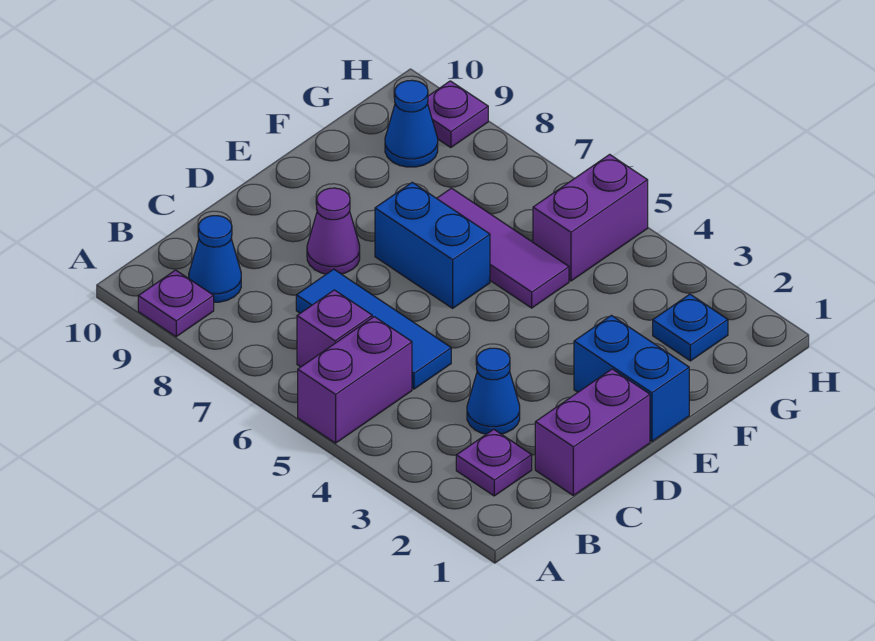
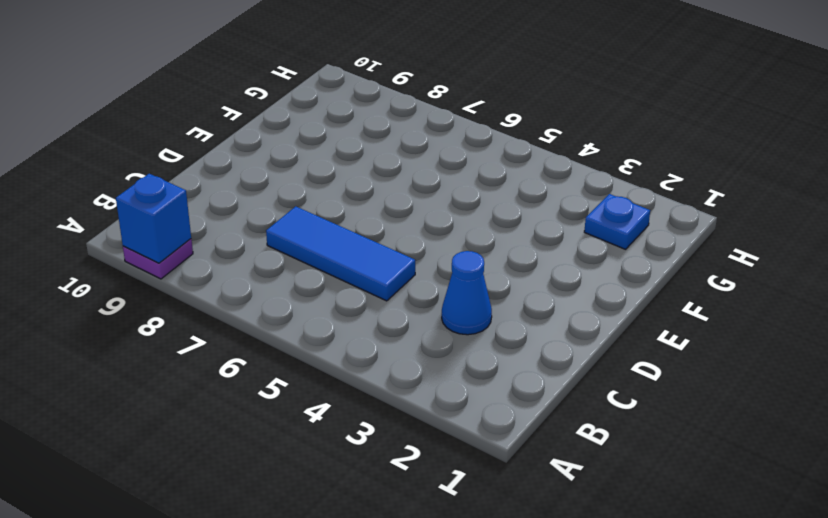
blue 1x1 brick [116,174,191,263] -> none
none -> purple 1x2 brick [298,317,412,443]
none -> purple 1x1 plate [456,429,532,496]
none -> purple 1x1 brick [297,290,372,367]

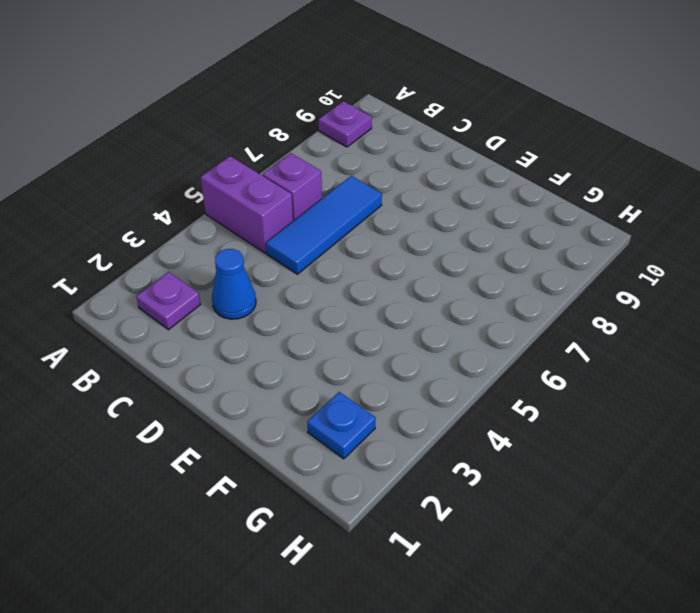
none -> blue 1x1 cone [189,216,241,302]
none -> purple 1x2 brick [535,369,650,495]
none -> purple 1x1 cone [307,188,360,274]

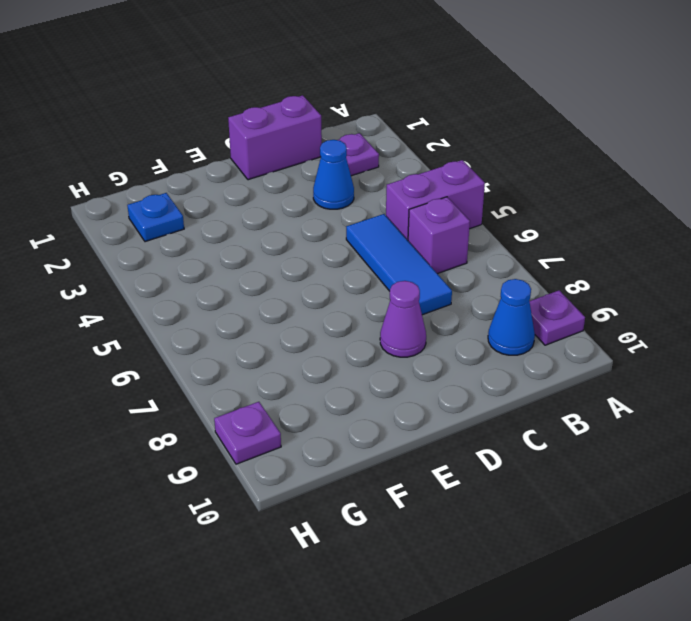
none -> blue 1x2 brick [574,315,689,441]
none -> blue 1x2 brick [375,182,490,308]
none -> purple 1x3 tile [437,188,569,308]

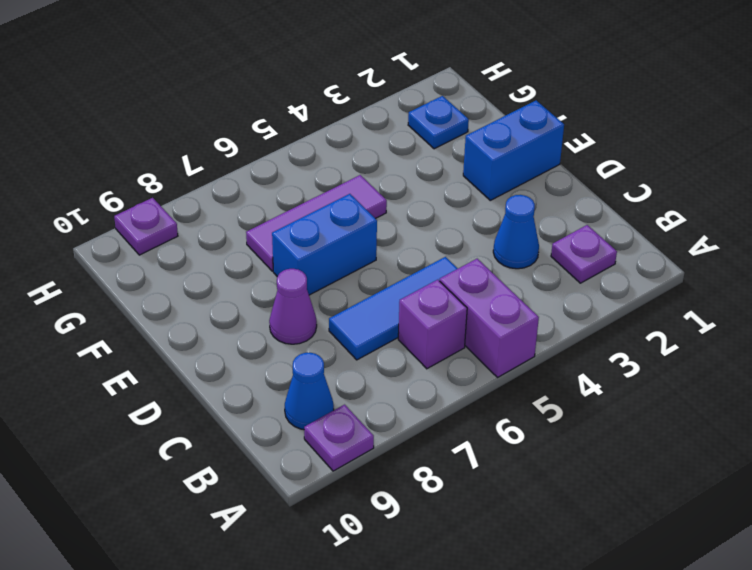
none -> purple 1x2 brick [535,369,650,495]
none -> purple 1x2 brick [533,154,648,281]
none -> blue 1x1 cone [385,80,438,167]

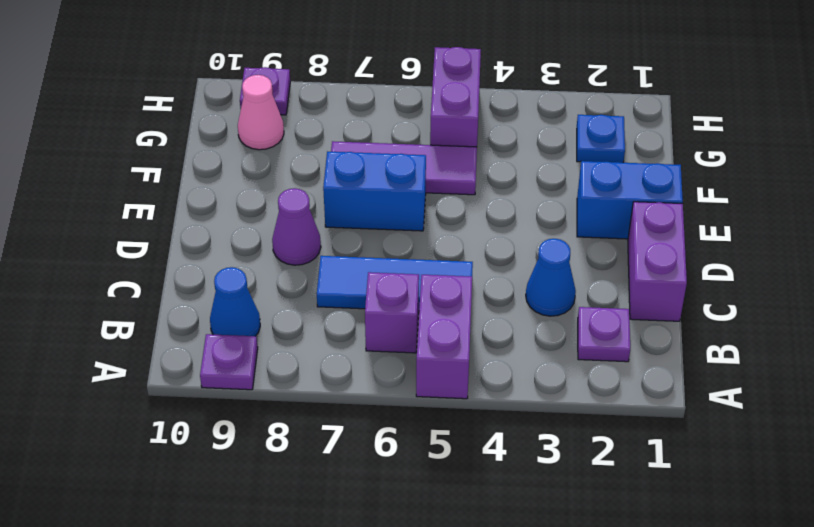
pink 1x1 cone [238,75,284,150] -> blue 1x1 cone [385,80,438,167]

